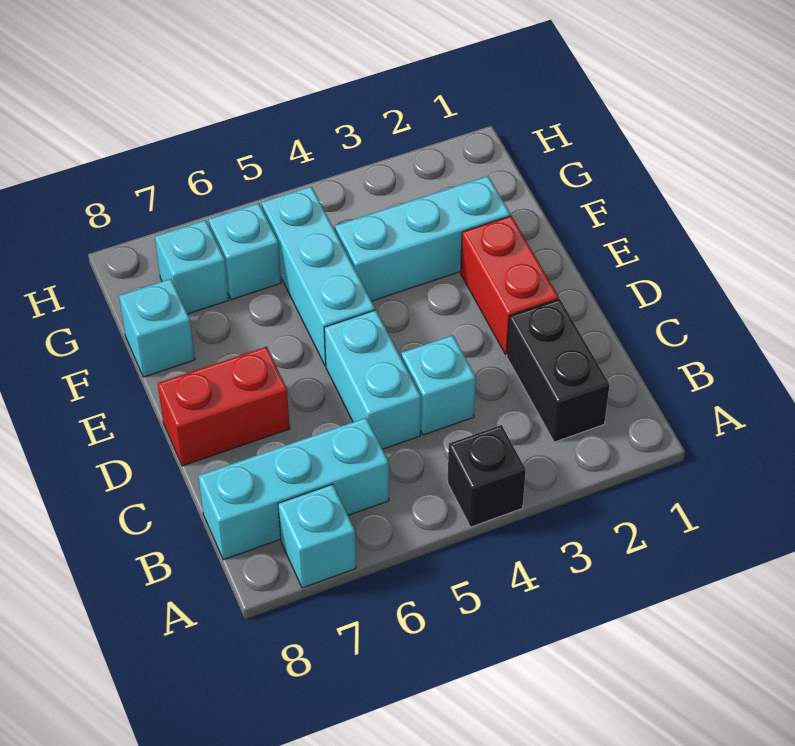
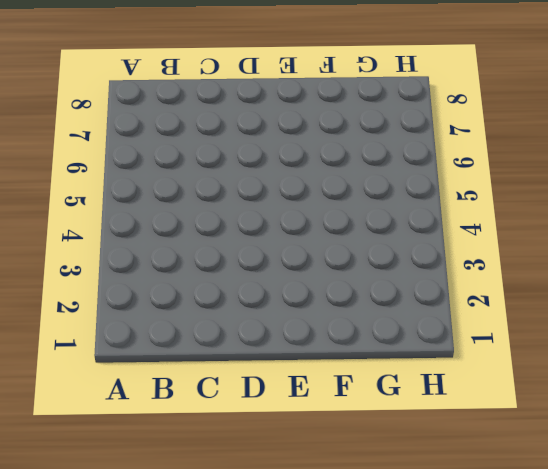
none -> black 1x1 brick [447,425,526,527]
none -> cyan 1x1 brick [278,484,356,588]
none -> black 1x2 brick [507,299,610,442]

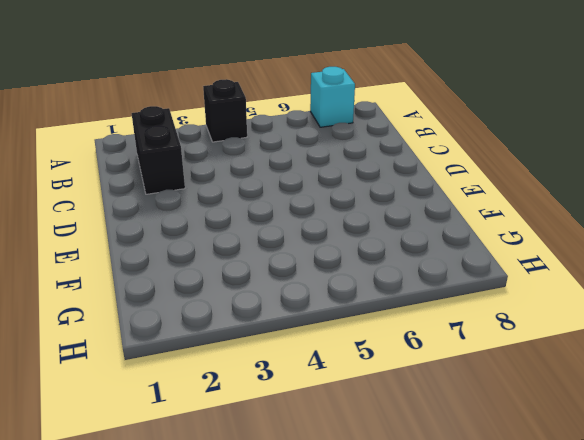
none -> cyan 1x3 brick [198,418,389,560]
none -> cyan 1x1 brick [401,335,476,435]
none -> cyan 1x2 brick [324,310,421,449]

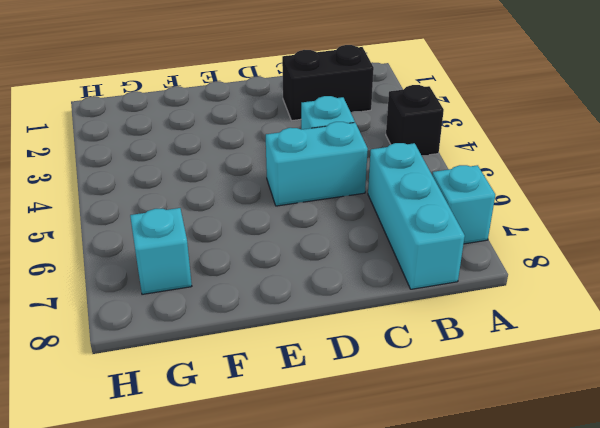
none -> red 1x2 brick [461,216,559,355]
none -> red 1x2 brick [158,347,290,466]
none -> cyan 1x3 brick [262,186,375,366]

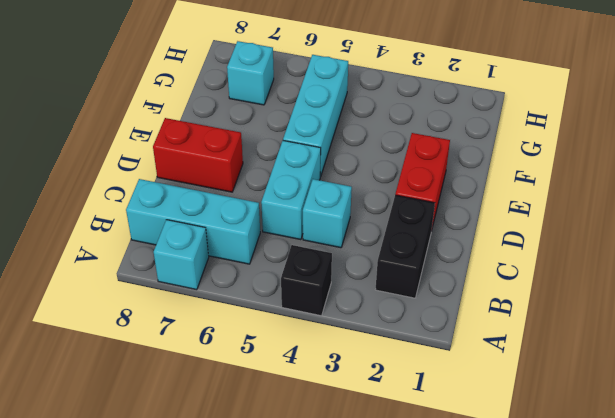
none -> cyan 1x3 brick [335,176,510,301]
none -> cyan 1x1 brick [119,279,195,377]
none -> cyan 1x1 brick [208,203,281,300]

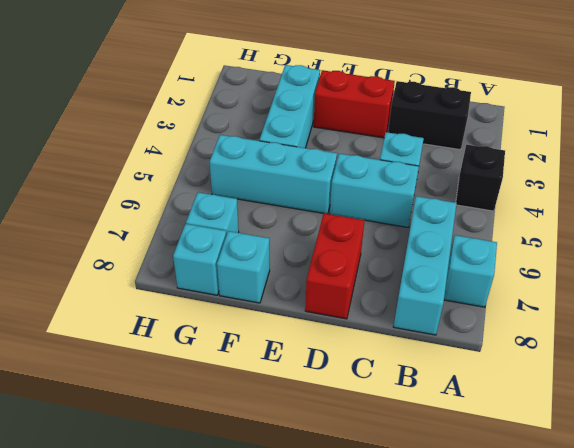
cyan 1x1 brick [173,224,226,295] -> cyan 1x1 brick moved to [208,203,281,300]

